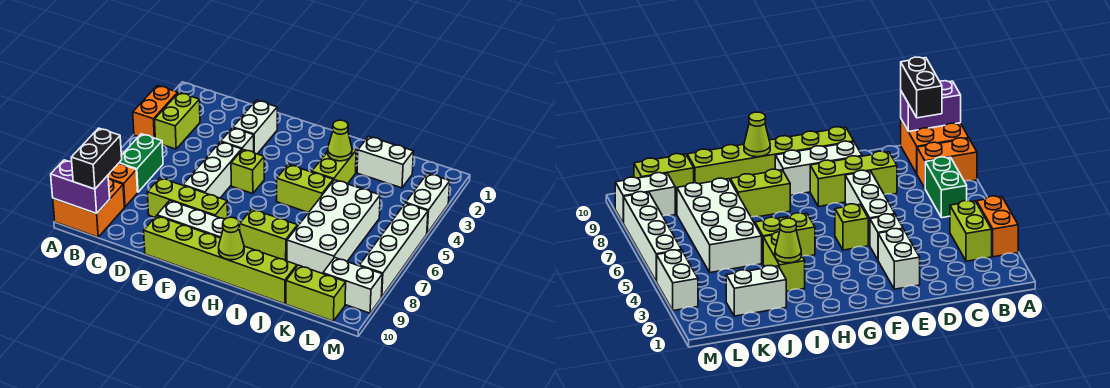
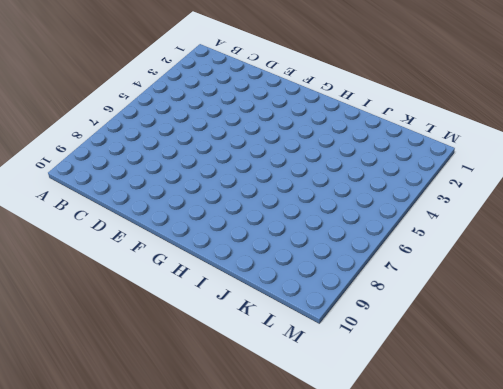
none -> orange 1x2 brick [133,86,178,138]
none -> orange 1x2 brick [108,163,138,207]
none -> orange 2x2 brick [53,179,124,237]

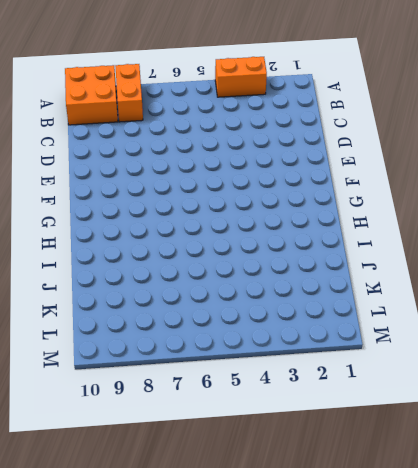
none -> lime 1x2 brick [155,93,200,149]
none -> green 1x2 brick [119,134,163,192]
none -> lime 1x3 brick [147,178,228,219]

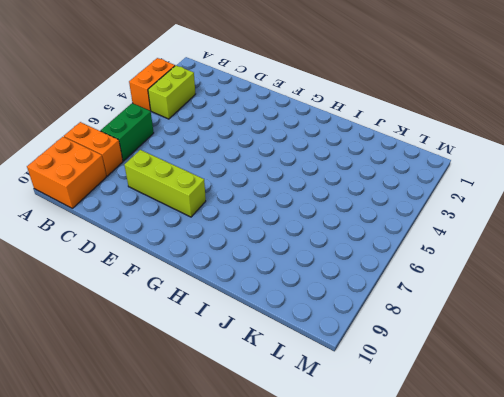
none -> white 1x2 brick [233,100,277,154]
none -> white 1x1 brick [221,128,254,152]
none -> white 1x3 brick [183,142,242,198]

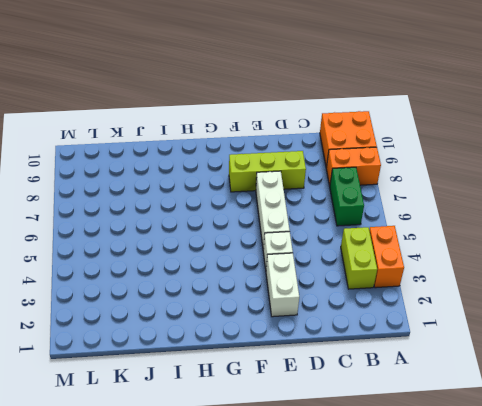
none -> white 1x3 brick [157,201,225,238]
none -> lime 1x6 brick [144,216,297,304]
none -> lime 1x1 brick [231,149,264,194]

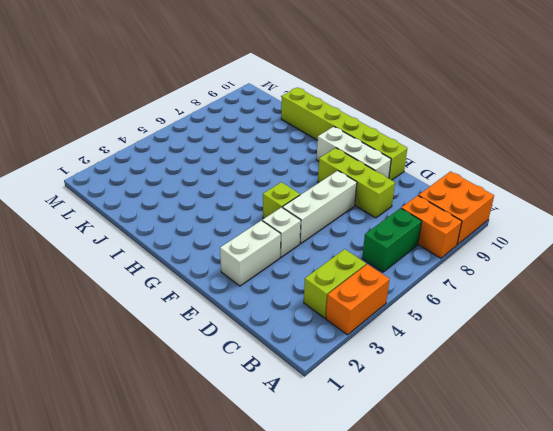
none -> lime 1x2 brick [277,164,333,213]
none -> lime 1x2 brick [240,209,298,261]
none -> lime 1x2 brick [312,149,356,184]

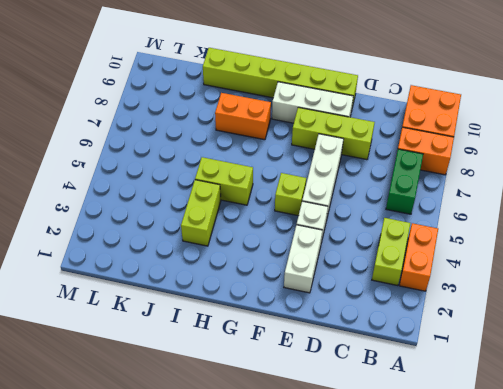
orange 1x2 brick [215,93,271,140] -> lime 1x2 brick [240,209,298,261]
none -> white 1x2 brick [357,136,414,188]
none -> white 2x4 brick [287,180,380,274]
none -> lime 1x2 brick [286,265,346,321]

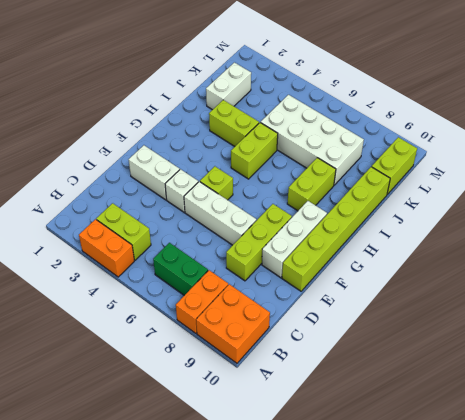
none -> white 1x2 brick [323,258,382,313]
none -> white 1x2 brick [406,173,450,233]
none -> white 1x4 brick [360,203,428,297]

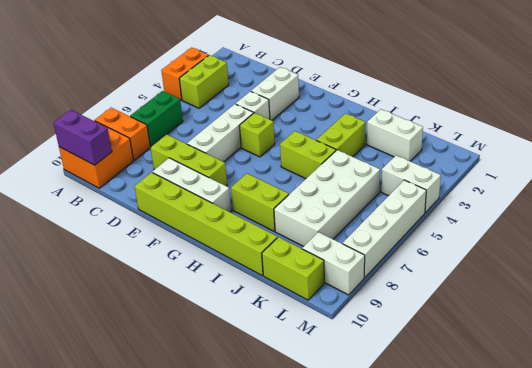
white 1x2 brick [381,155,441,213] -> white 1x2 brick turned to [406,173,450,233]
none -> lime 1x1 cone [219,217,244,260]
none -> lime 1x1 cone [328,120,352,161]
none -> black 1x2 brick [71,128,122,189]

